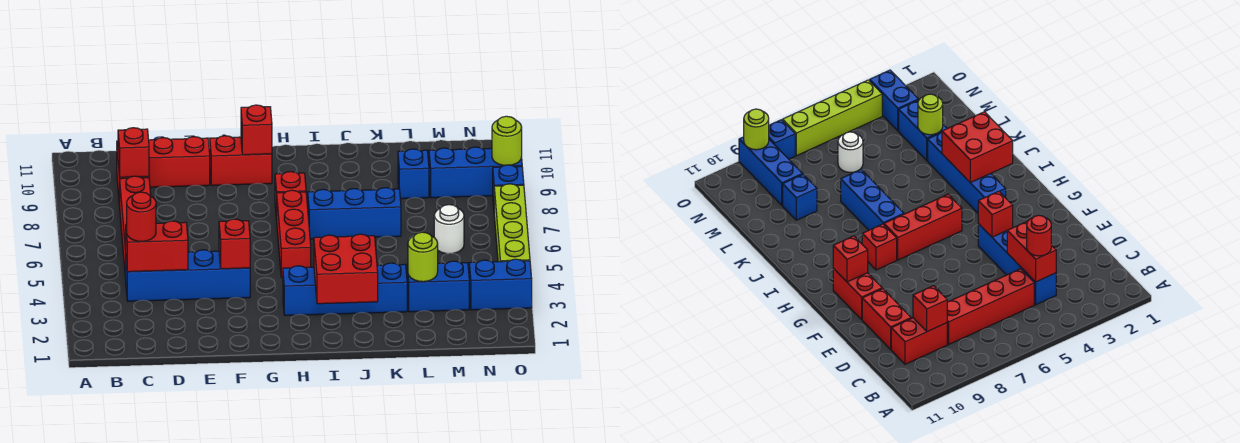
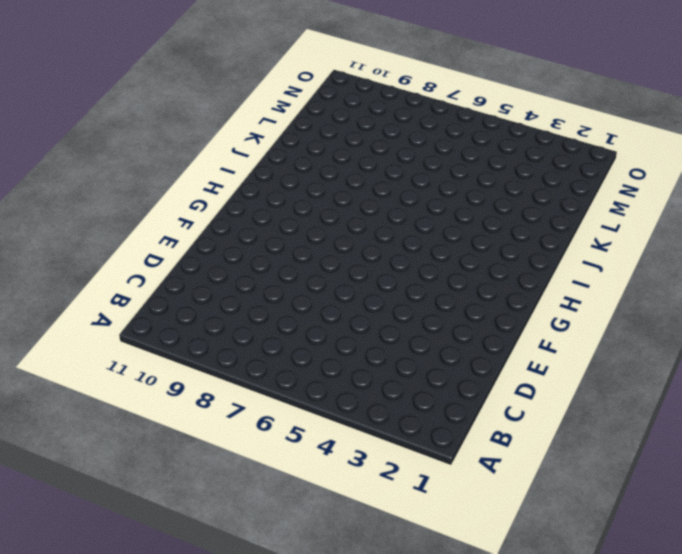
none -> blue 1x4 brick [126,250,250,301]
none -> red 1x4 brick [120,176,151,279]
none -> red 1x2 brick [891,318,947,364]

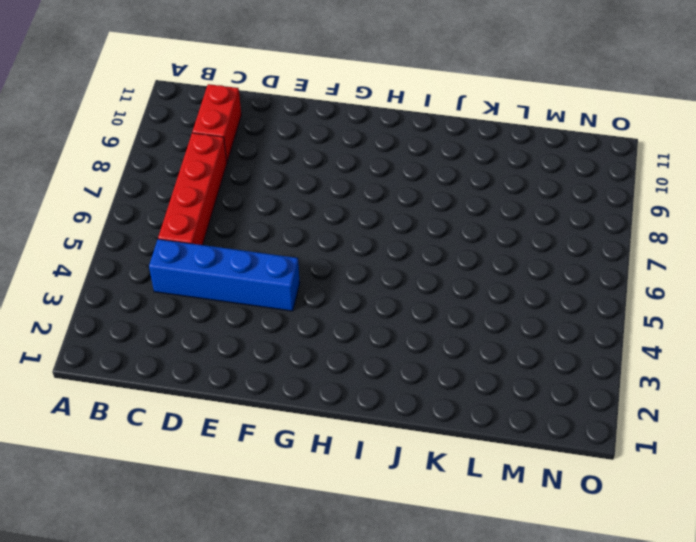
none -> red 1x2 brick [149,137,210,187]
none -> red 1x2 brick [210,136,272,185]
none -> blue 1x4 brick [283,263,407,315]

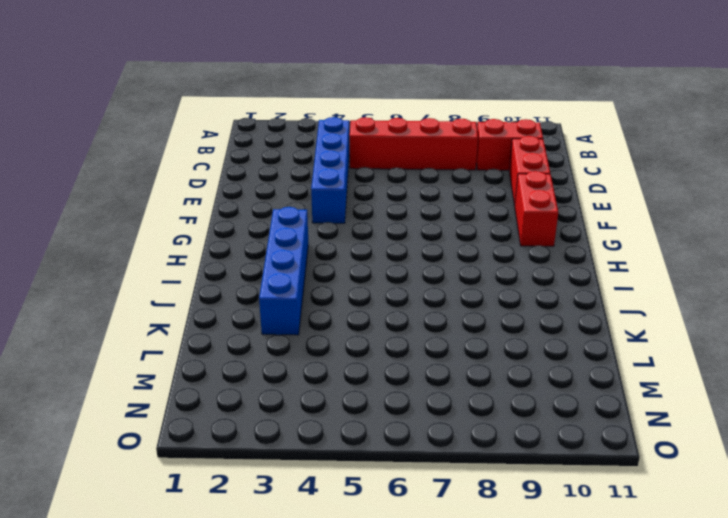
none -> red 1x3 brick [277,190,311,278]
none -> red 1x1 brick [275,172,306,220]
none -> blue 1x3 brick [308,188,401,239]

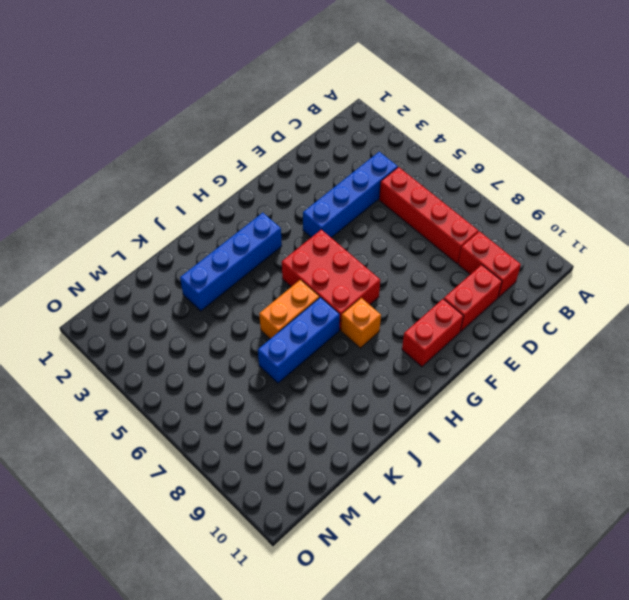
red 2x3 brick [282,230,380,330] -> red 1x3 brick [277,190,311,278]
orange 1x1 brick [341,298,381,348] -> red 1x1 brick [275,172,306,220]
orange 1x2 brick [259,280,319,339] -> none
none -> blue 1x2 brick [407,261,469,312]
none -> blue 1x1 brick [398,149,429,199]
none -> white 1x1 round brick [434,205,464,254]

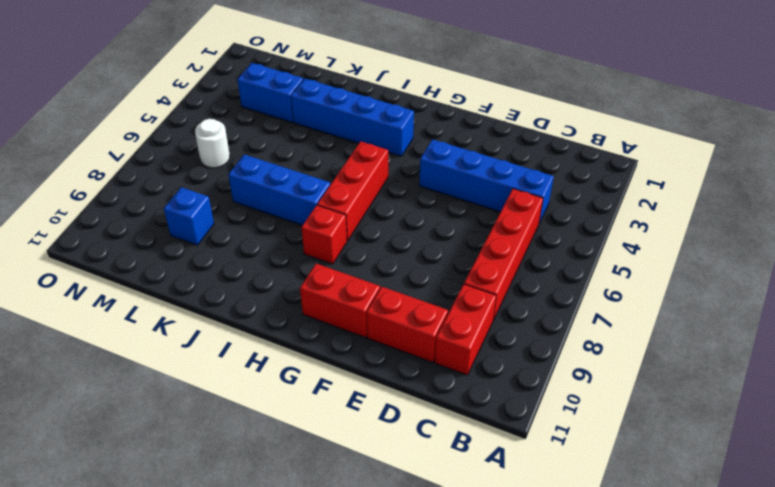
none -> blue 1x3 brick [429,147,522,198]
none -> blue 1x2 brick [469,259,532,310]
none -> lime 1x4 brick [494,184,530,262]

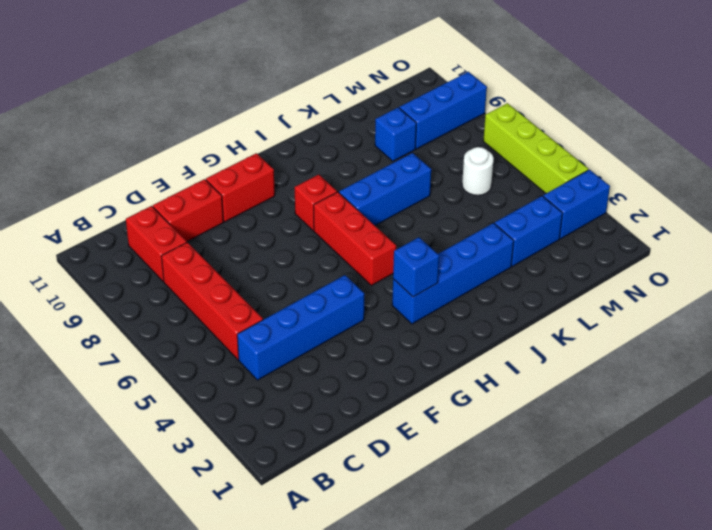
blue 1x1 brick [393,237,439,297] -> blue 1x1 brick moved to [493,165,524,205]
none -> red 1x2 brick [126,221,188,272]
none -> red 1x1 brick [118,128,149,177]
none -> red 1x1 brick [219,219,250,269]

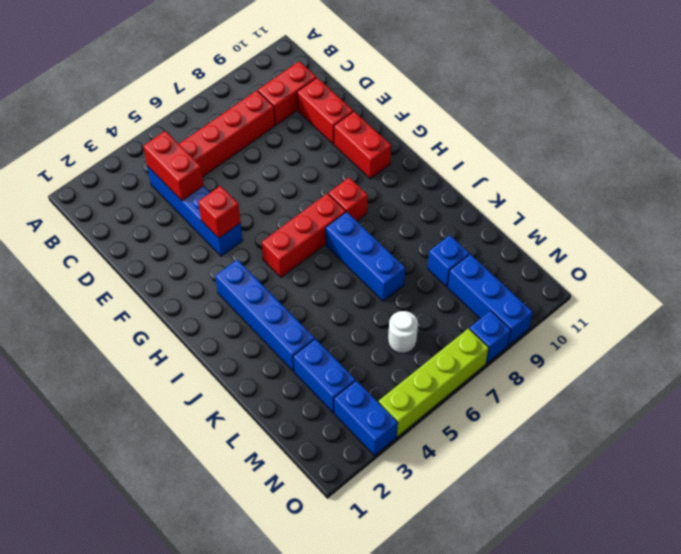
none -> red 1x1 brick [118,128,149,177]
none -> red 1x1 brick [241,105,272,155]
none -> red 2x2 brick [314,234,378,304]

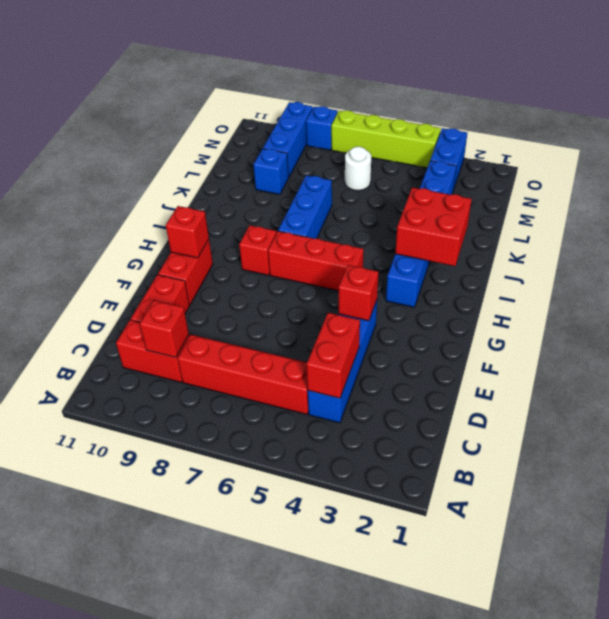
none -> lime 1x1 round brick [408,232,438,282]
none -> lime 1x1 round brick [492,116,522,165]
none -> red 1x1 round brick [127,192,156,241]

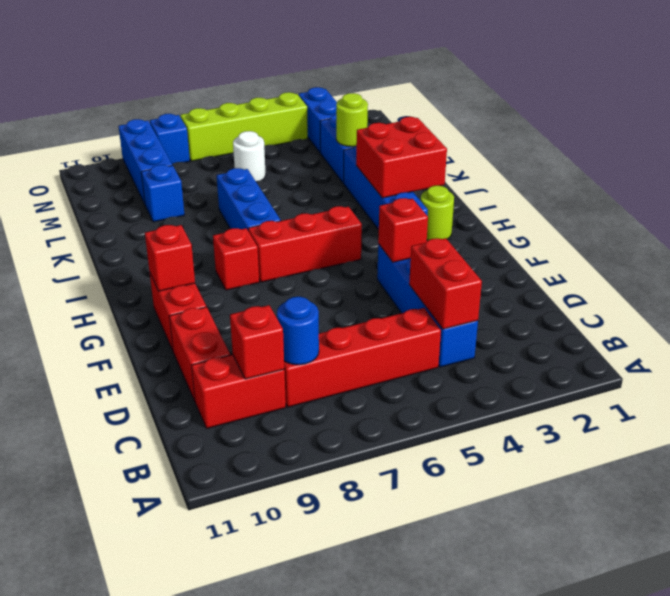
blue 1x1 round brick [277,297,319,365] -> none
lime 1x1 round brick [421,186,454,240] -> lime 1x1 round brick moved to [492,116,522,165]
none -> red 1x1 round brick [127,192,156,241]

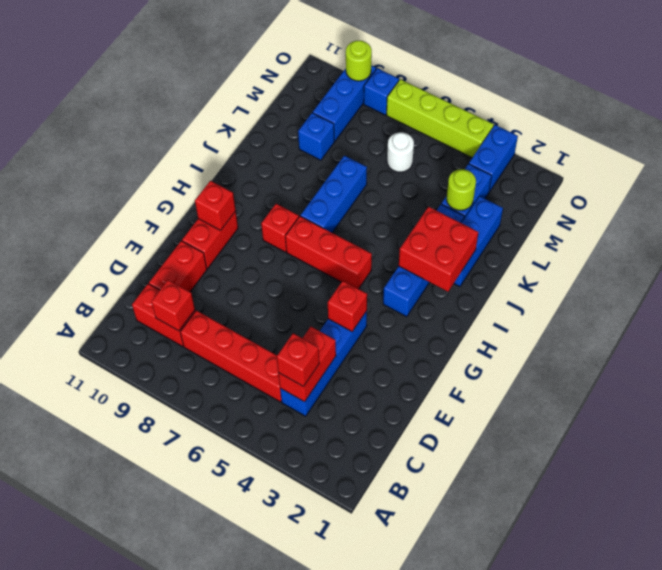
red 1x1 brick [277,333,319,387] -> red 1x1 round brick [127,192,156,241]
blue 1x3 brick [454,196,503,287] -> none

